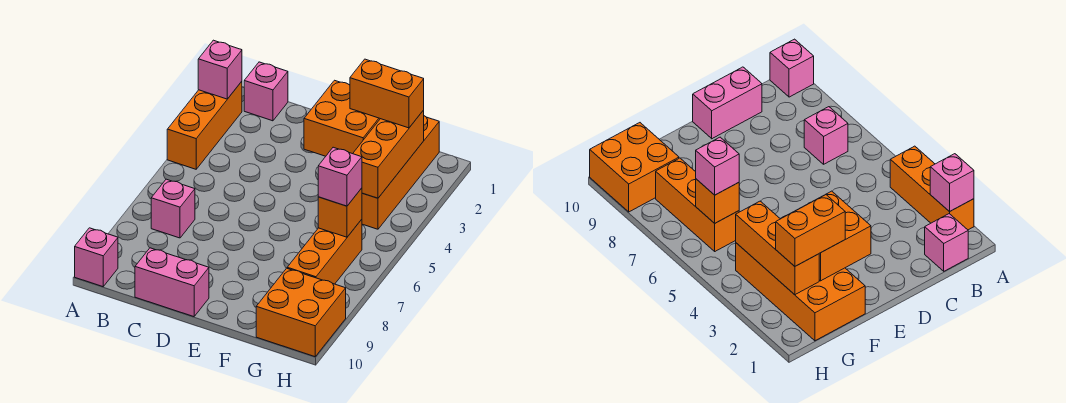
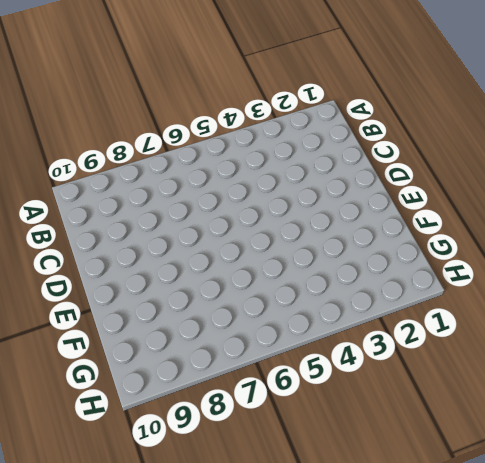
none -> orange 1x3 brick [167,81,242,169]
none -> pink 1x1 brick [75,228,118,287]
none -> pink 1x1 brick [244,62,288,121]

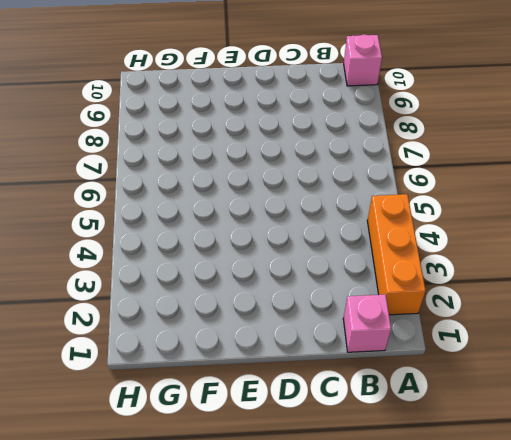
none -> pink 1x1 brick [151,179,195,238]
none -> pink 1x2 brick [135,248,209,317]
none -> orange 2x4 brick [362,116,439,229]

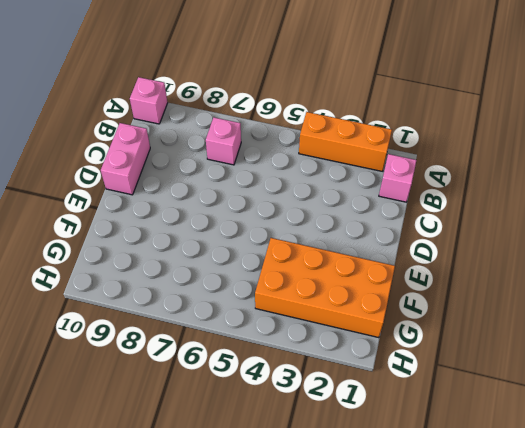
none -> orange 1x3 brick [287,219,362,284]
none -> orange 2x2 brick [256,268,346,357]
none -> pink 1x1 brick [198,40,242,99]

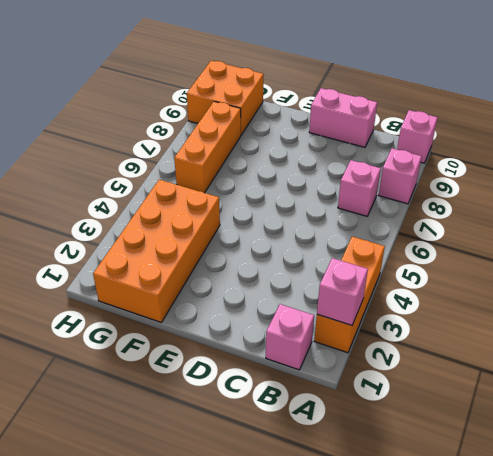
pink 1x1 brick [379,148,422,204] -> pink 1x1 brick moved to [318,147,362,206]
none -> orange 2x2 brick [304,80,380,156]
none -> orange 1x3 brick [353,110,424,198]
none -> orange 1x1 brick [318,188,362,237]

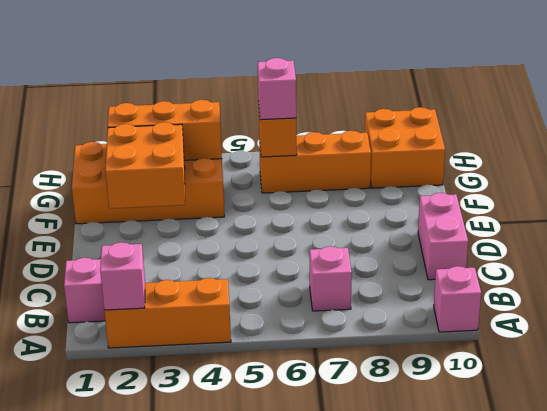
none -> orange 1x2 brick [350,59,424,128]

